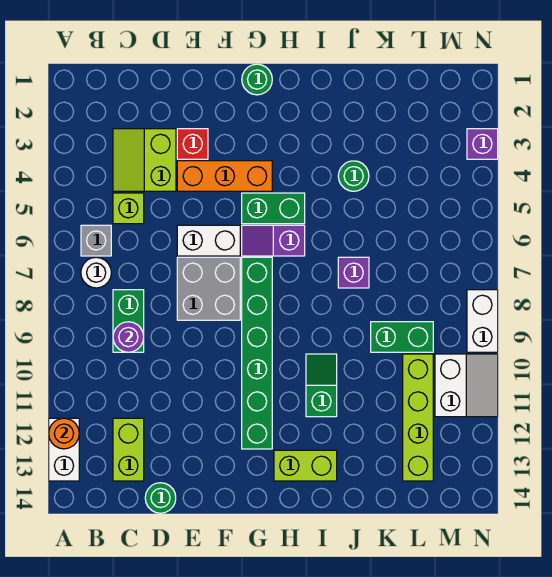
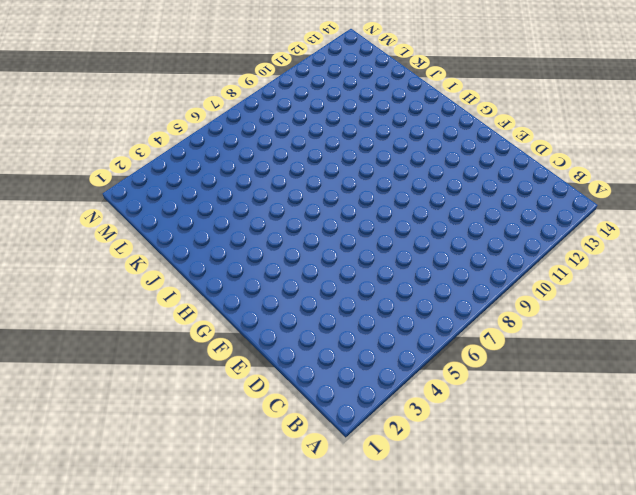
none -> white 1x2 brick [49,418,79,481]
none -> grey 1x1 brick [81,225,111,256]
none -> white 1x1 round brick [81,257,111,288]

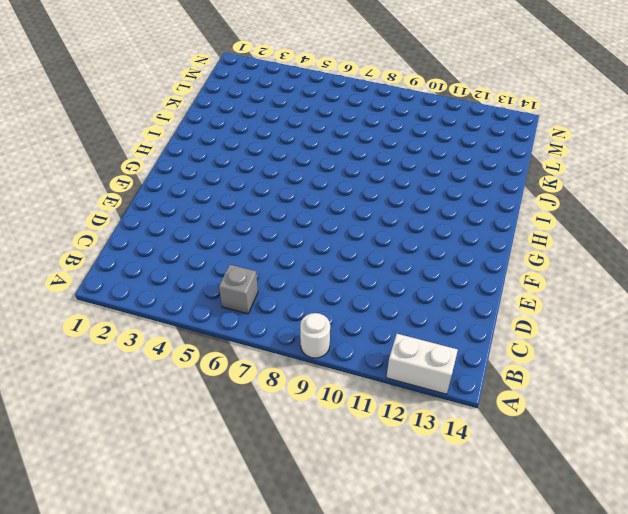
white 1x1 round brick [300,313,330,358] -> white 1x1 round brick moved to [81,257,111,288]
none -> lime 2x2 slope [113,129,176,191]
none -> lime 1x1 brick [113,193,144,224]
none -> green 1x2 brick [113,290,144,352]

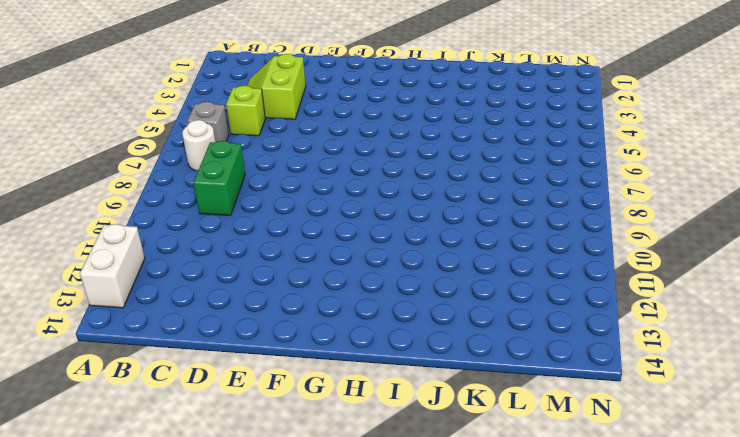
none -> lime 1x2 brick [113,418,144,481]
none -> green 1x1 round brick [145,483,176,513]
none -> red 1x1 brick [177,129,208,159]

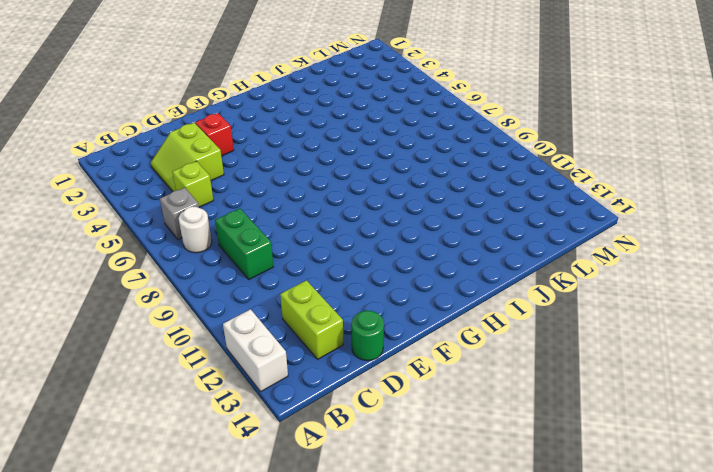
none -> orange 1x3 brick [177,161,272,191]
none -> white 1x2 brick [177,225,240,256]
none -> grey 2x2 brick [177,257,240,320]

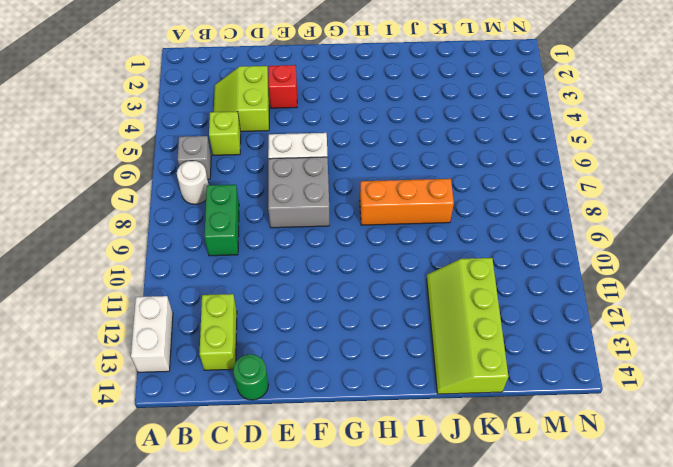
orange 1x3 brick [360,179,454,225] -> orange 1x3 brick moved to [177,161,272,191]
lime 2x4 slope [427,258,508,394] -> none
none -> green 1x1 round brick [242,64,272,95]
none -> green 1x2 brick [242,193,305,224]
none -> purple 1x2 slope [242,225,305,256]

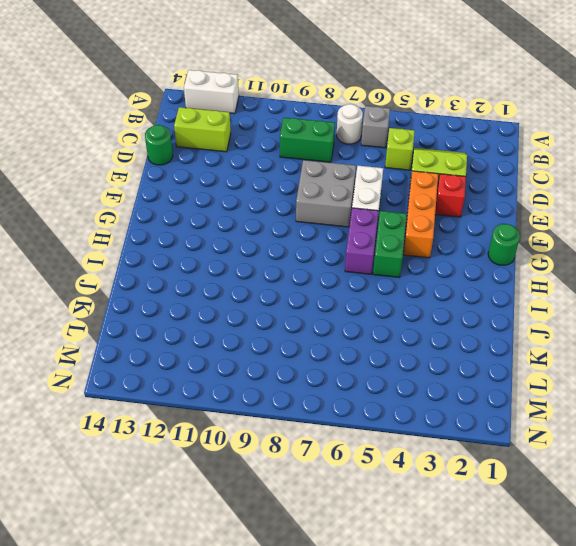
purple 1x2 brick [345,208,379,274] -> purple 1x2 slope [242,225,305,256]
none -> green 1x6 brick [242,257,272,449]
none -> lime 1x2 brick [274,450,337,481]
none -> green 1x2 slope [306,354,337,417]

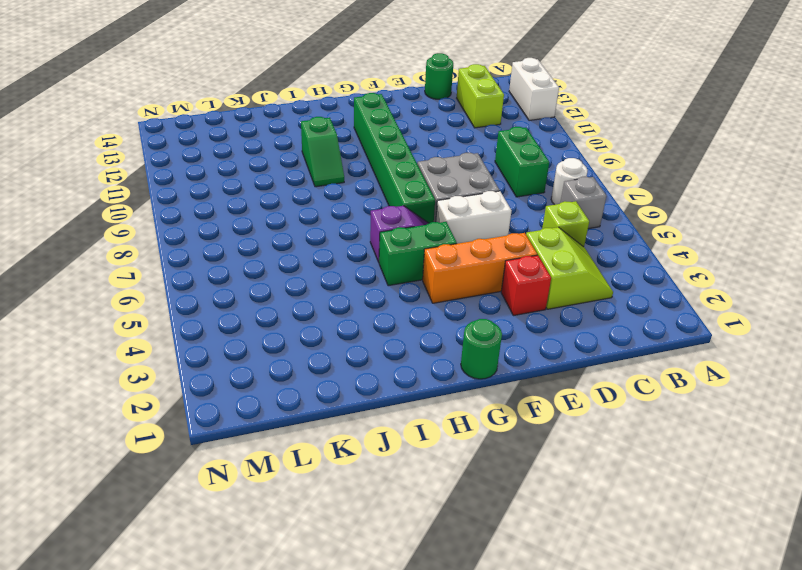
none -> lime 1x2 brick [274,450,337,481]
none -> green 1x1 round brick [338,161,369,191]
none -> purple 1x1 brick [338,257,369,288]

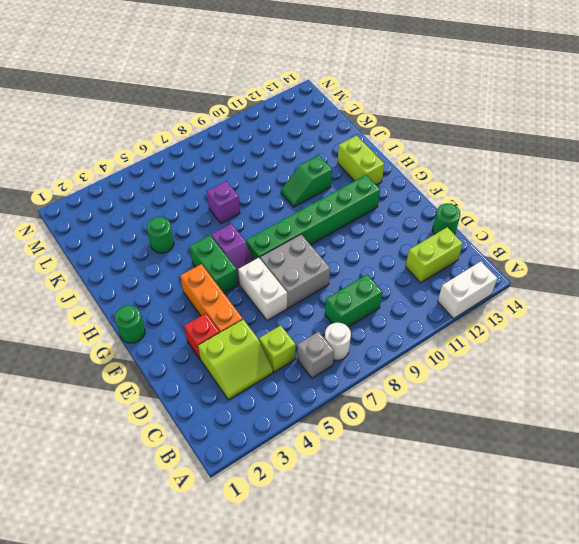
none -> green 1x2 brick [371,322,433,352]
none -> lime 1x4 brick [403,354,433,481]
none -> white 2x2 slope [435,354,498,417]

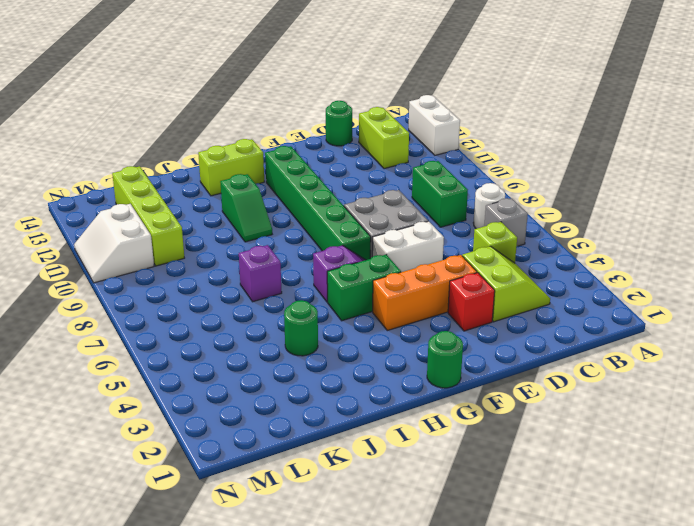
none -> green 1x2 brick [371,322,433,352]
none -> purple 1x1 brick [467,129,498,159]
none -> white 1x2 brick [467,290,498,352]

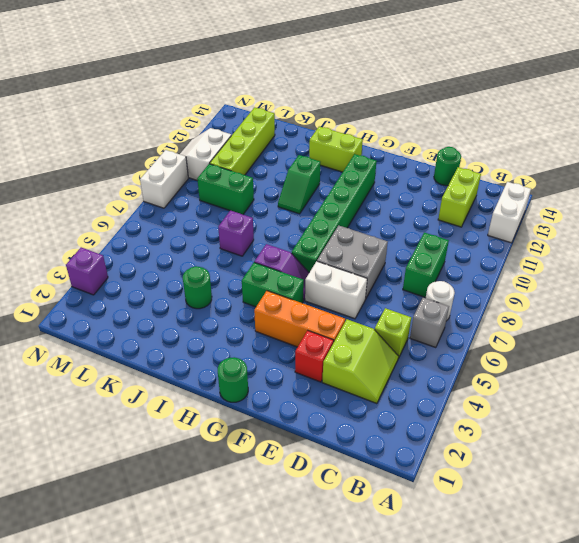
none -> orange 1x1 round brick [49,418,79,449]
none -> purple 1x1 round brick [113,322,144,352]

